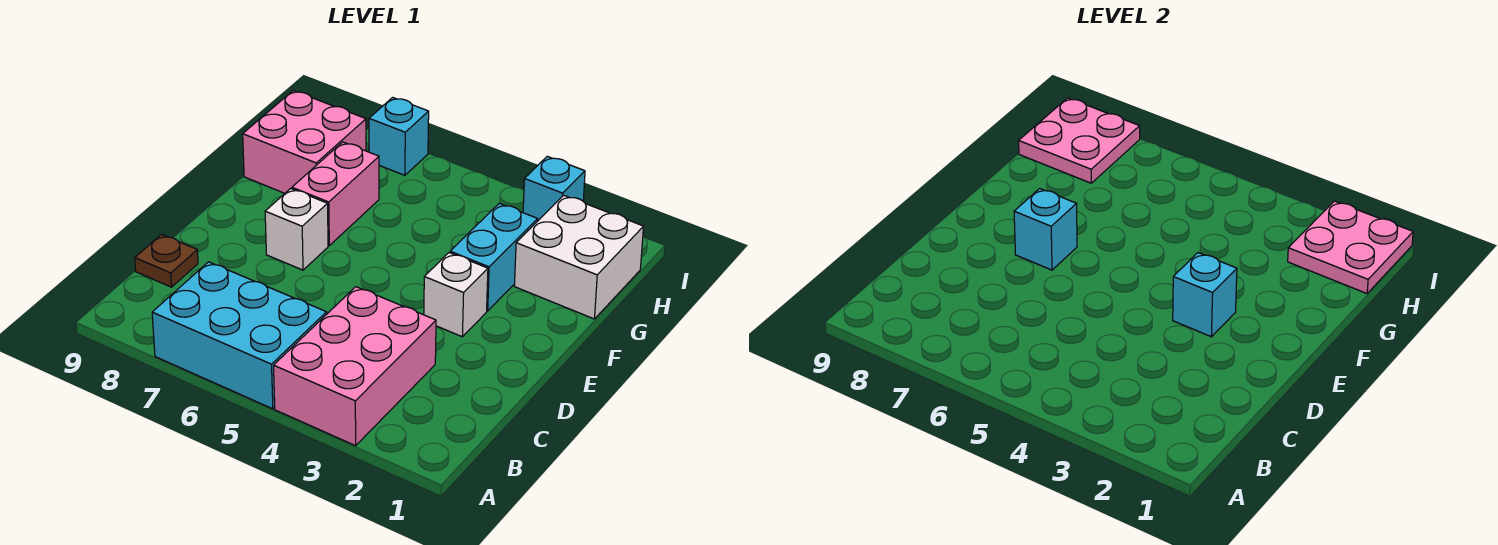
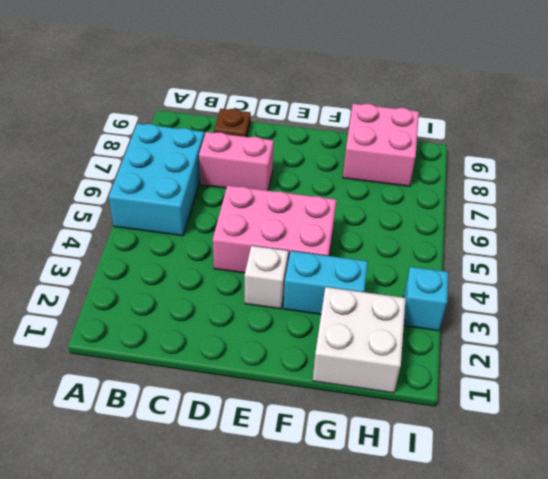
pink 1x2 brick [199,132,274,191] -> pink 1x2 brick moved to [292,142,379,246]
pink 2x3 brick [213,186,336,273] -> pink 2x3 brick moved to [274,287,436,446]
none -> white 1x1 brick [265,189,328,270]
none -> cyan 1x1 brick [369,97,429,175]
none -> cyan 1x1 brick [1173,253,1237,337]

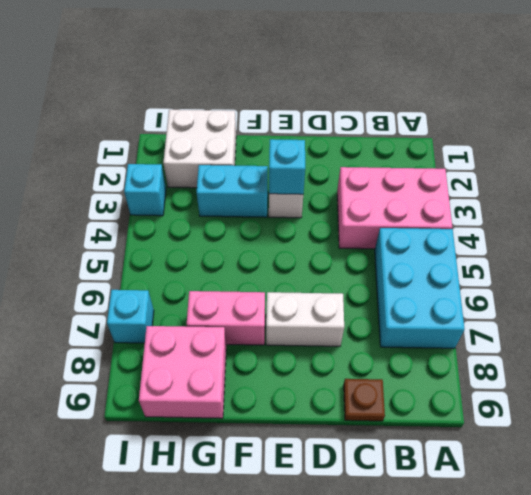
white 1x2 brick [266,292,344,346] -> white 1x1 brick [265,189,328,270]
none -> cyan 1x1 brick [1014,189,1077,270]
none -> pink 2x2 plate [1288,201,1413,293]
none -> pink 2x2 plate [1019,98,1140,183]

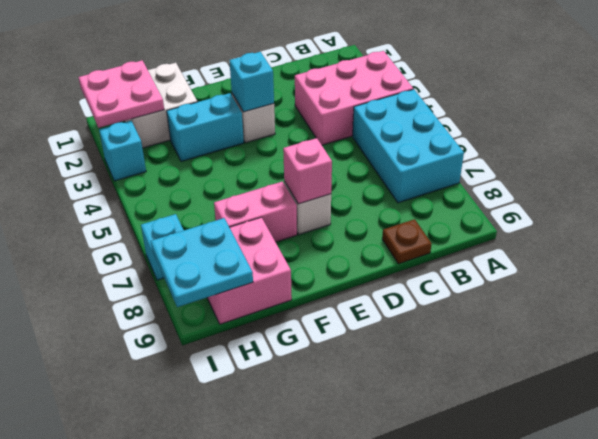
pink 1x1 brick [283,138,332,204] -> cyan 1x1 brick [1014,189,1077,270]
cyan 2x2 plate [151,218,253,307] -> pink 2x2 plate [1019,98,1140,183]

